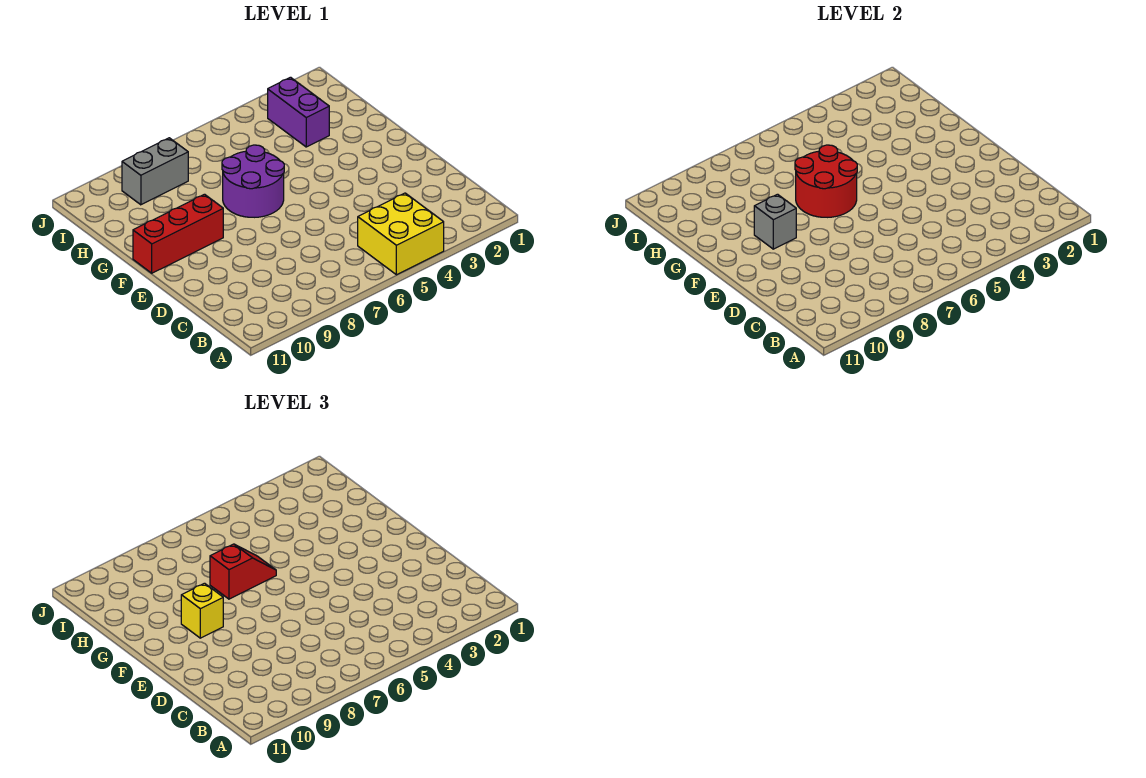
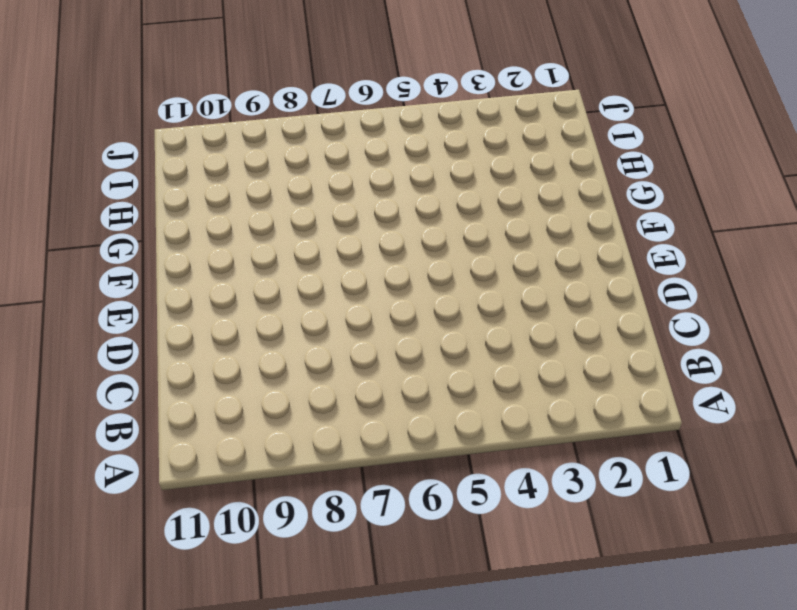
none -> yellow 2x2 brick [358,193,444,275]
none -> purple 2x2 round brick [222,145,284,217]

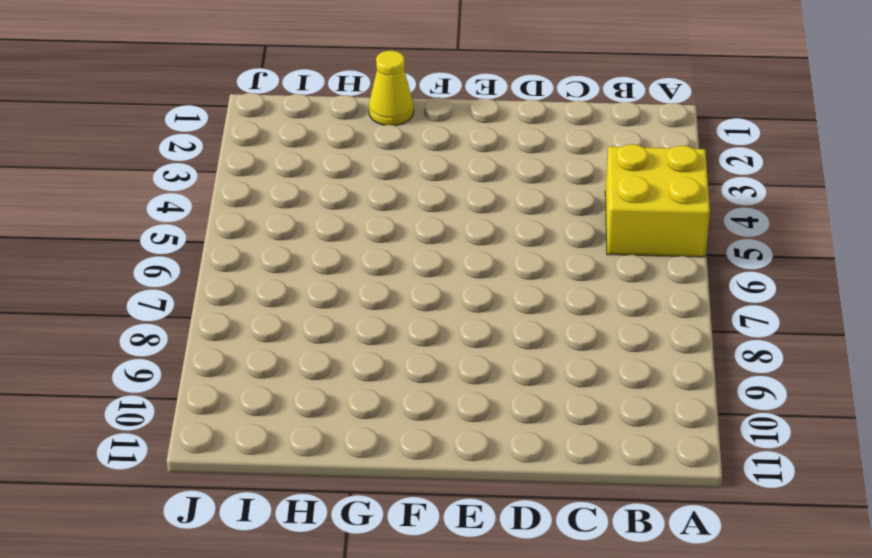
yellow 1x1 cone [369,51,414,126] -> none
none -> purple 2x2 round brick [222,145,284,217]
none -> red 1x3 brick [133,194,223,273]

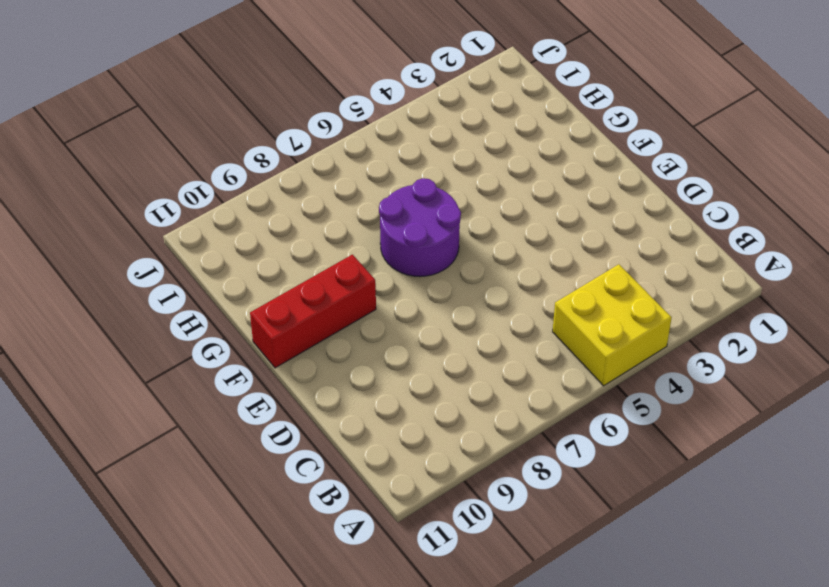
none -> purple 1x2 brick [268,77,329,147]
none -> grey 1x2 brick [122,138,188,205]

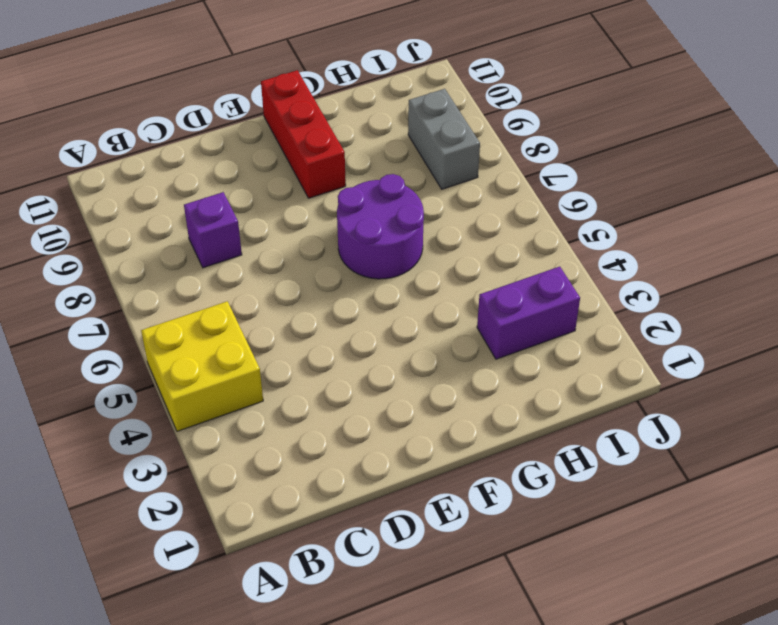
purple 1x1 brick [184,192,242,268] -> none
none -> red 2x2 round brick [795,145,857,217]
none -> grey 1x1 brick [754,194,796,249]

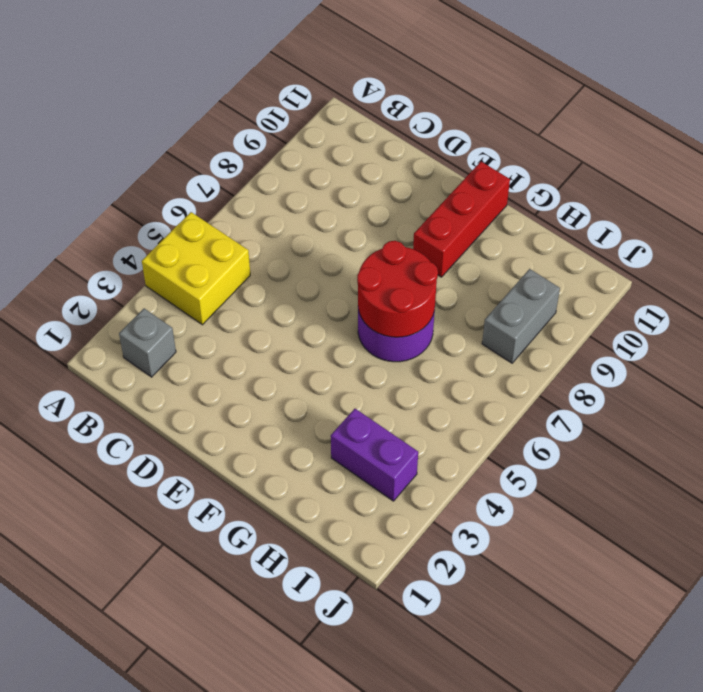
grey 1x1 brick [119,309,176,377] -> grey 1x1 brick moved to [754,194,796,249]
none -> yellow 1x1 brick [181,583,223,638]
none -> red 1x2 slope [210,544,276,599]

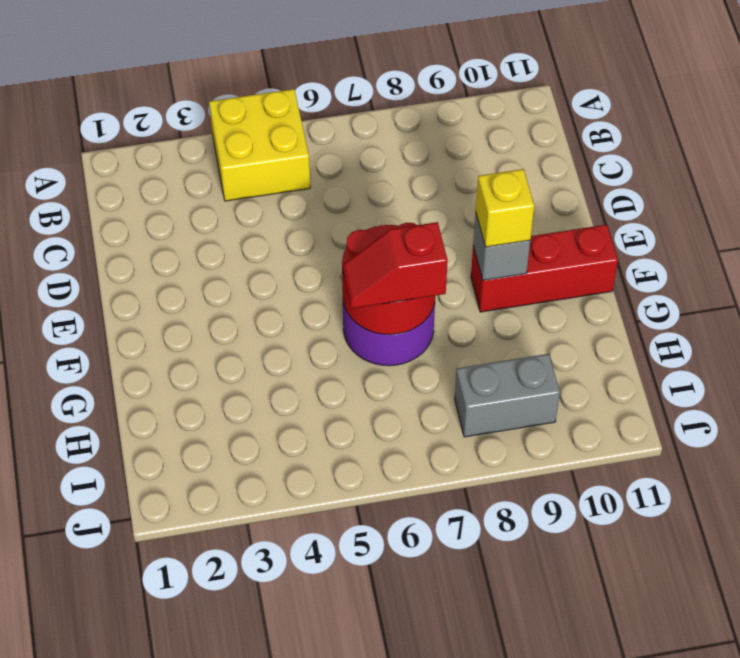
none -> purple 1x2 brick [268,77,329,147]

